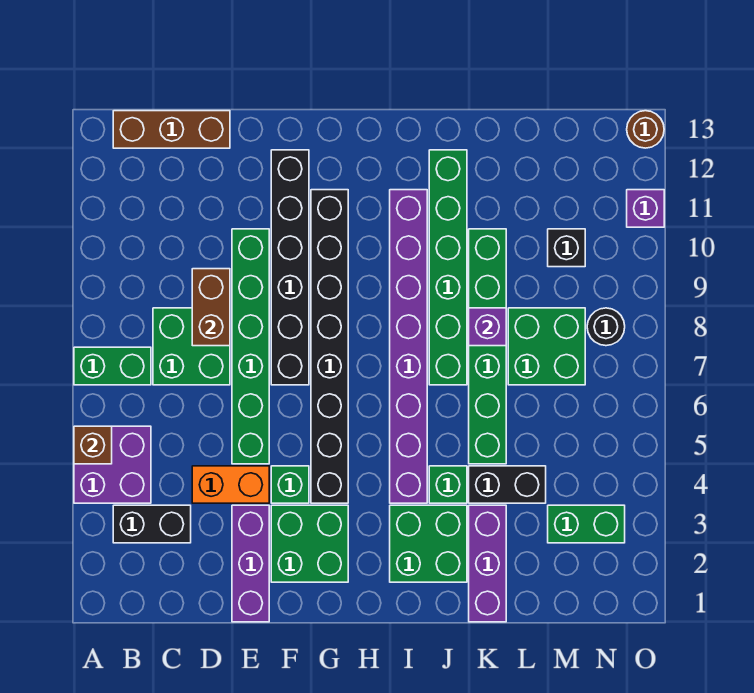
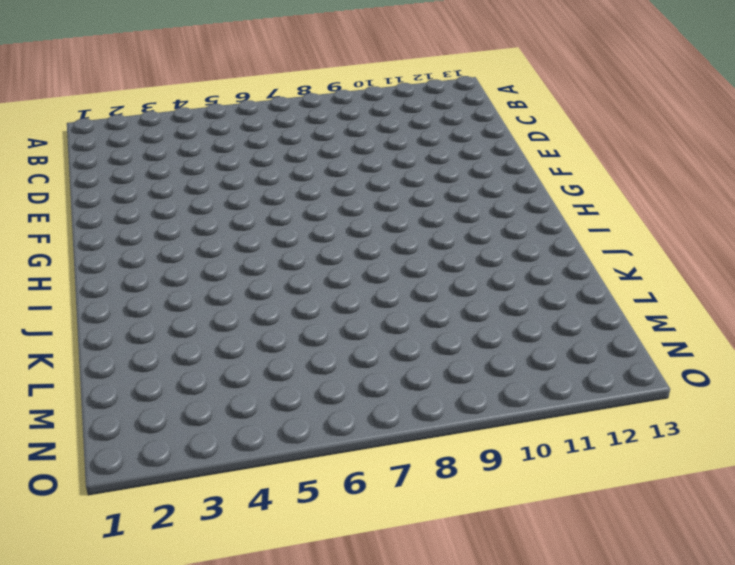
none -> purple 2x2 brick [74,426,151,503]
none -> green 1x2 brick [74,347,151,385]
none -> black 1x2 brick [113,505,191,543]

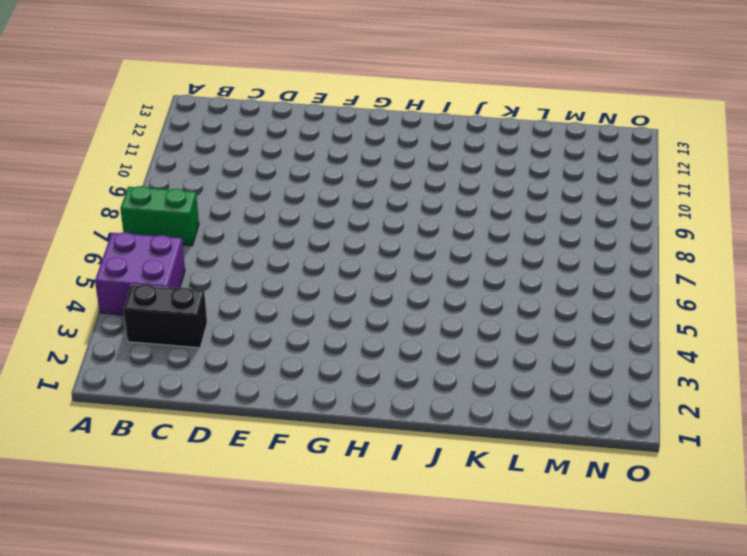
none -> brown 1x3 brick [113,111,230,148]
none -> green 2x2 brick [153,308,230,385]
none -> orange 1x2 brick [192,466,269,503]

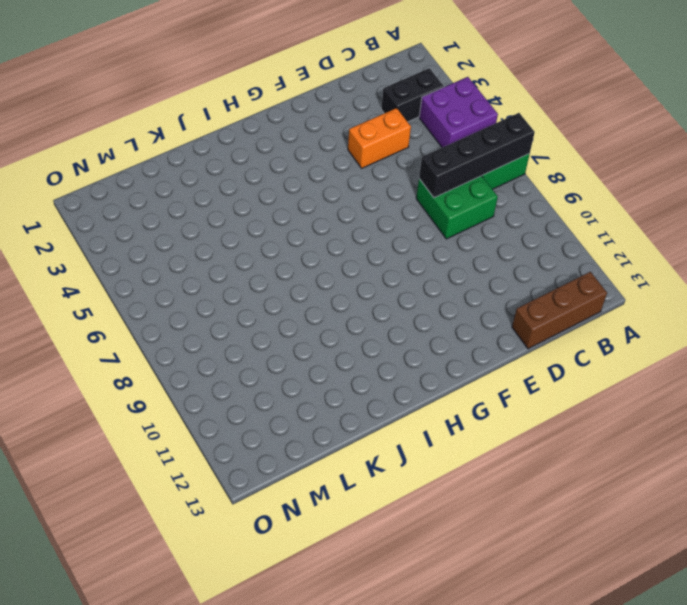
black 1x4 brick [419,113,535,198] -> none
none -> purple 1x3 brick [232,505,269,622]
none -> green 1x6 brick [232,229,269,464]
none -> green 2x2 brick [271,505,348,582]

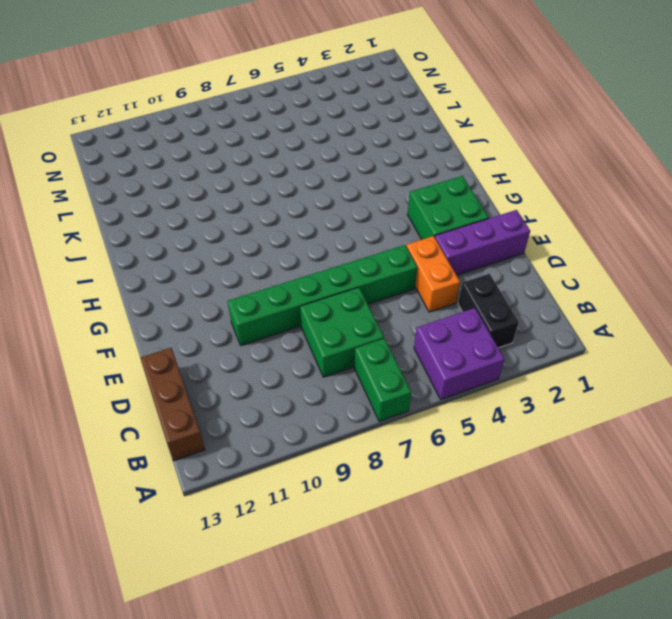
none -> green 1x1 brick [271,466,309,503]
none -> black 1x6 brick [271,150,309,385]
none -> black 1x8 brick [311,190,348,503]

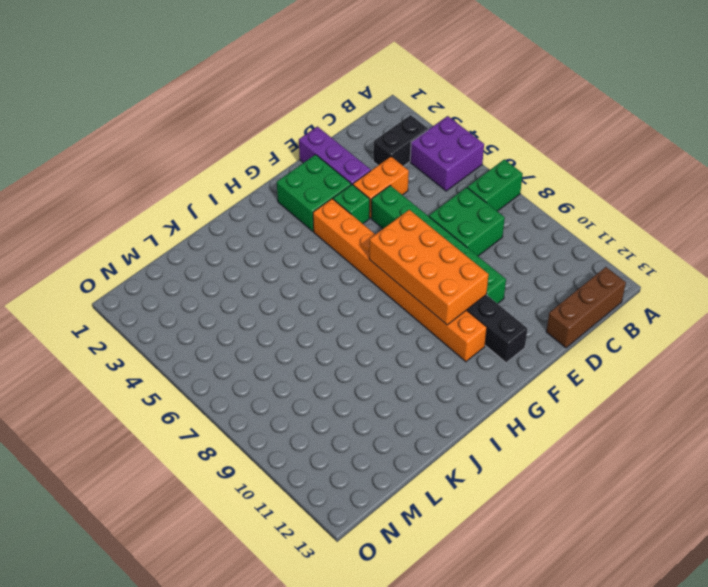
orange 2x4 brick [369,210,489,325] -> none
orange 1x8 brick [313,199,487,362] -> black 1x8 brick [311,190,348,503]
none -> green 2x2 brick [390,505,467,582]
none -> purple 1x8 brick [390,190,427,503]
none -> green 1x1 brick [429,466,467,503]

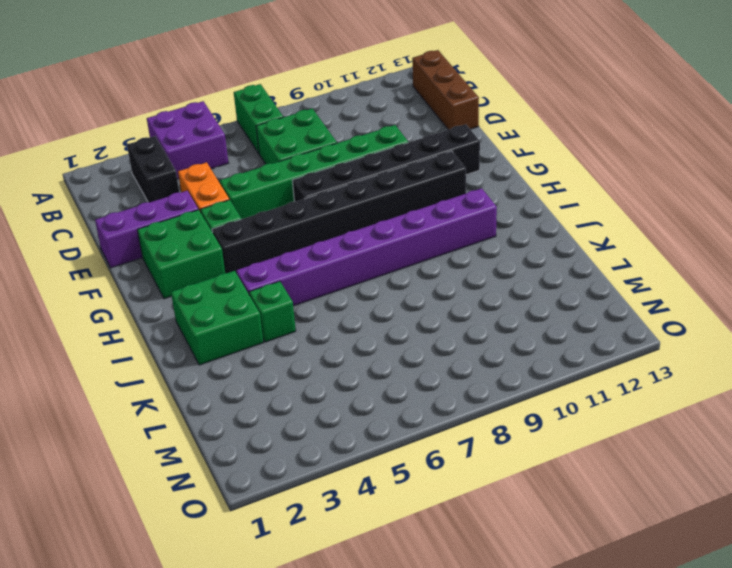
none -> green 1x6 brick [429,150,467,385]
none -> purple 1x3 brick [469,505,506,622]
none -> black 1x2 brick [469,466,546,503]

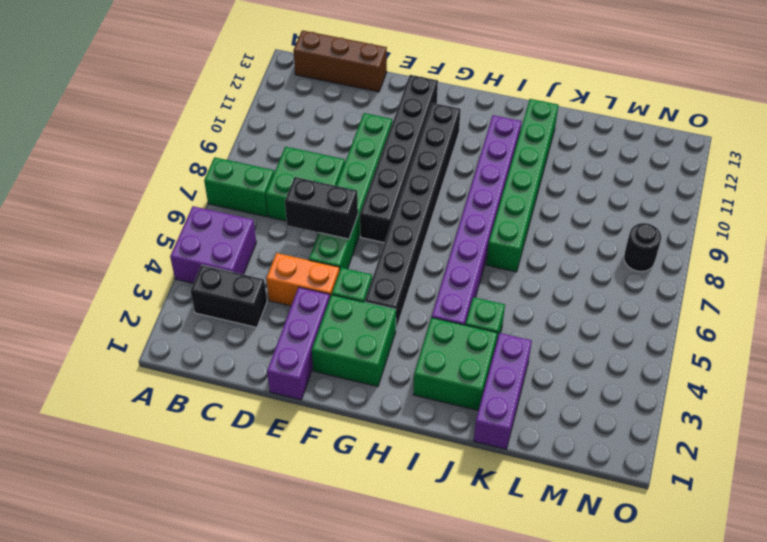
black 1x2 brick [285,177,358,239] -> black 1x2 brick moved to [469,466,546,503]
none -> green 1x6 brick [469,229,506,464]
none -> green 2x2 brick [508,308,585,385]
none -> green 1x2 brick [548,505,625,543]

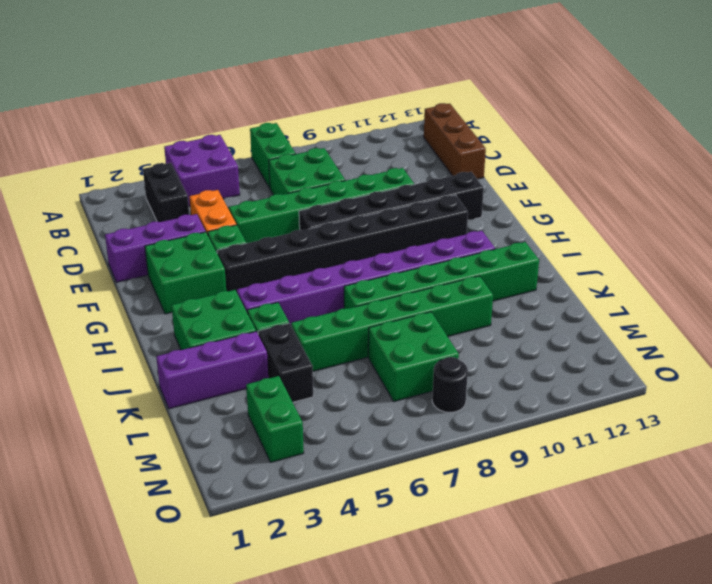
none -> black 1x1 brick [548,229,585,267]
none -> purple 1x1 brick [627,190,664,227]
none -> brown 1x1 round brick [627,111,664,148]

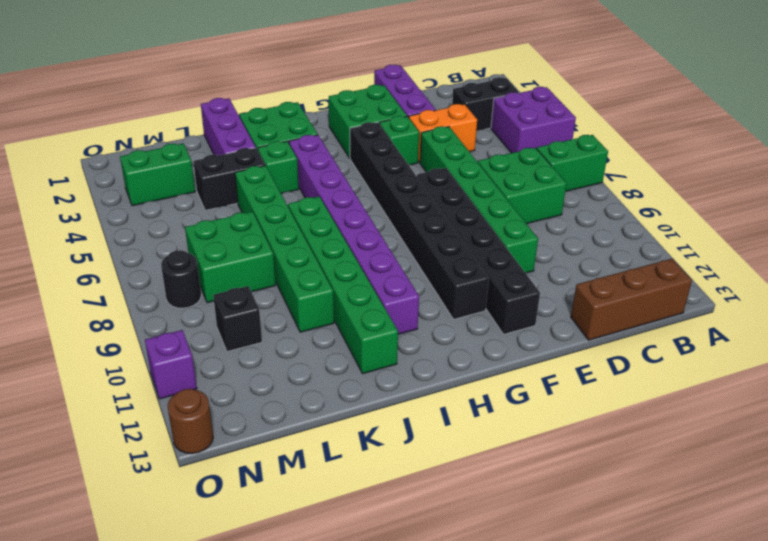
none -> brown 1x1 brick [74,426,112,464]
none -> brown 1x2 brick [192,269,230,346]
none -> purple 1x1 brick [469,308,506,346]

